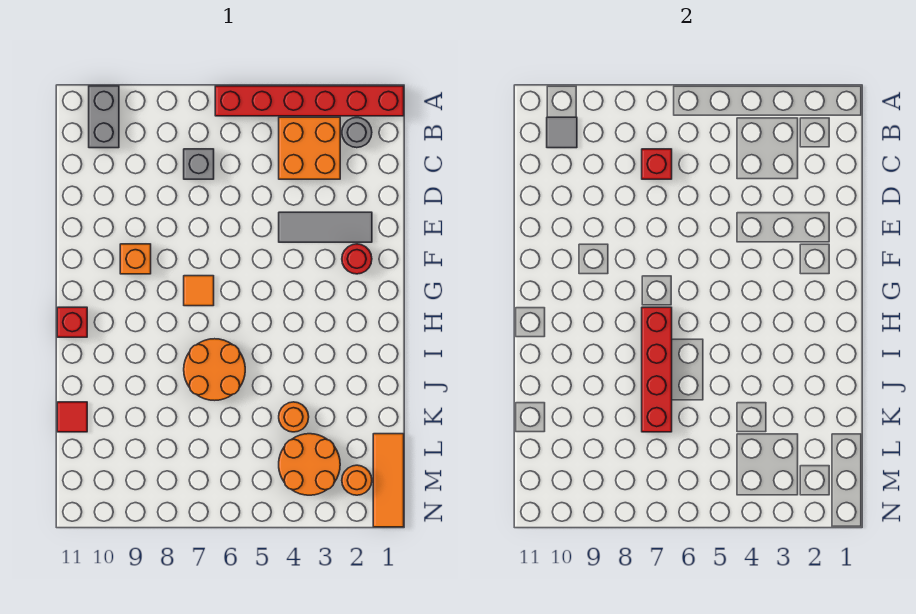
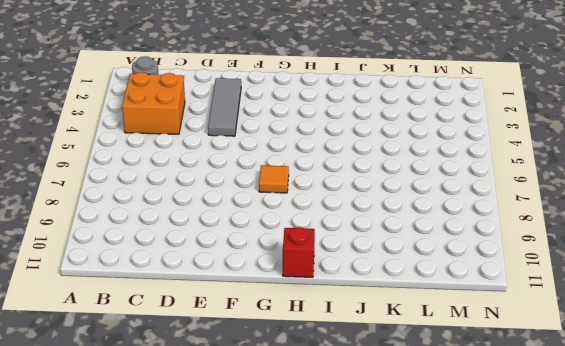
none -> red 1x6 brick [215,86,404,116]
none -> grey 1x2 brick [89,86,119,148]
none -> grey 1x1 brick [184,149,214,179]

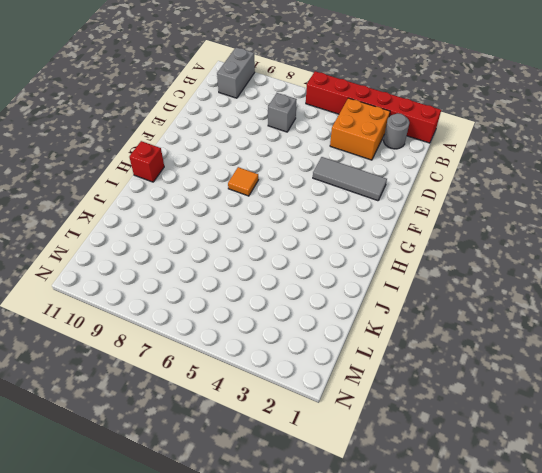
none -> red 1x1 round brick [342,244,372,274]
none -> orange 1x1 brick [120,244,151,274]
none -> orange 2x2 round brick [184,339,245,400]

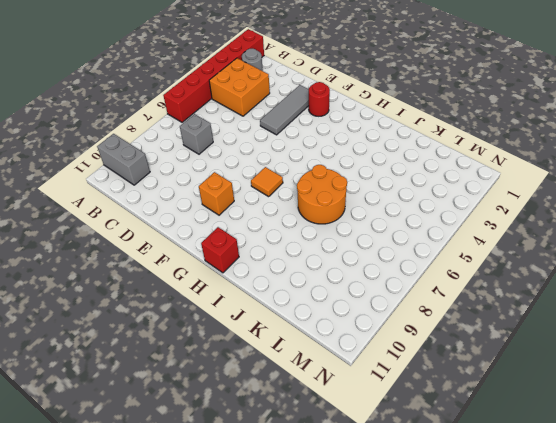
none -> orange 1x1 round brick [279,402,309,432]
none -> red 1x1 tile [57,402,87,432]
none -> orange 1x3 tile [373,434,404,527]

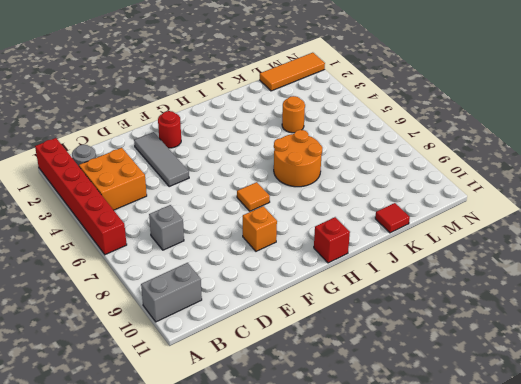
none -> orange 2x2 round brick [279,434,340,495]
none -> orange 1x1 round brick [342,465,372,495]
none -> grey 1x1 tile [547,117,577,148]

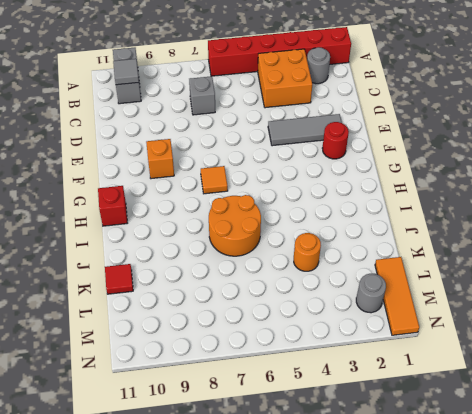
grey 1x1 round brick [356,274,386,313] -> orange 1x1 round brick [342,465,372,495]
none -> orange 2x2 round brick [279,434,340,495]
none -> red 1x1 brick [642,149,672,179]
none -> red 1x4 brick [642,307,672,432]

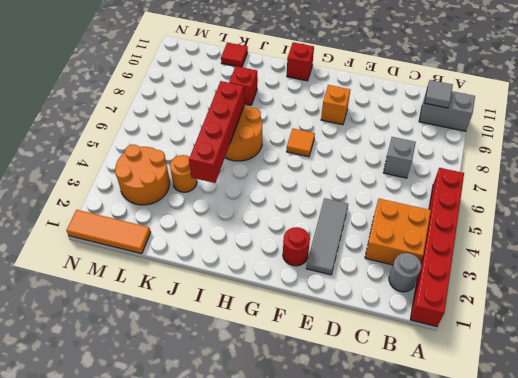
red 1x4 brick [189,81,244,183] -> red 1x4 brick turned to [642,307,672,432]
red 1x1 brick [229,66,257,105] -> red 1x1 brick moved to [642,149,672,179]
none -> orange 1x1 round brick [342,465,372,495]

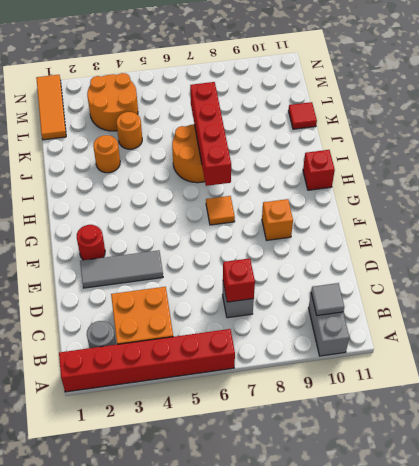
orange 1x1 round brick [93,135,120,173] -> orange 1x1 round brick moved to [342,465,372,495]

